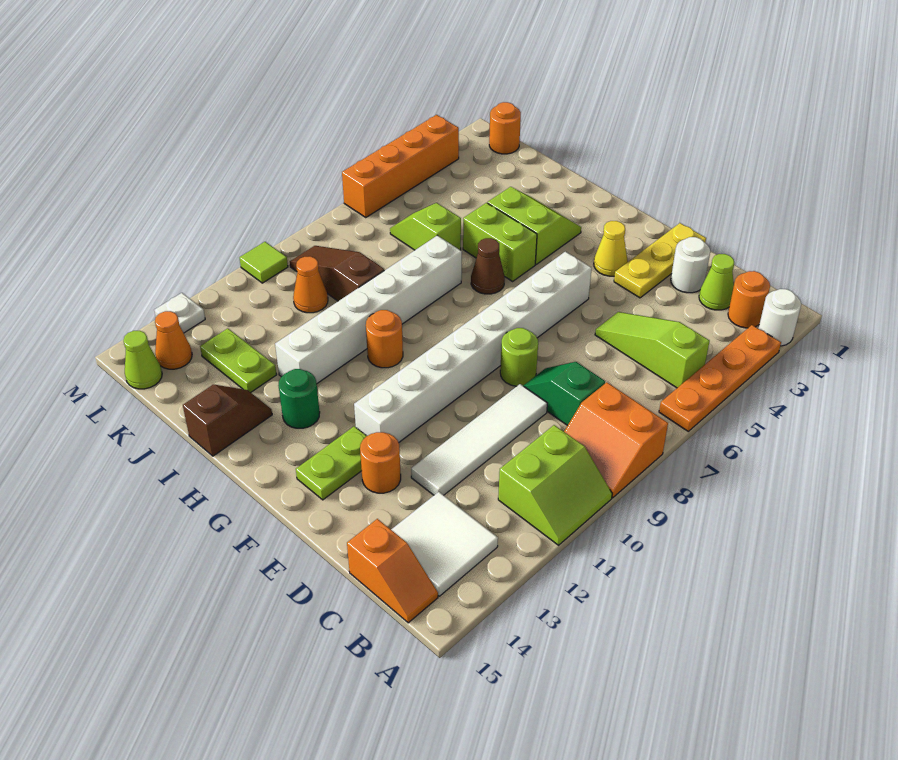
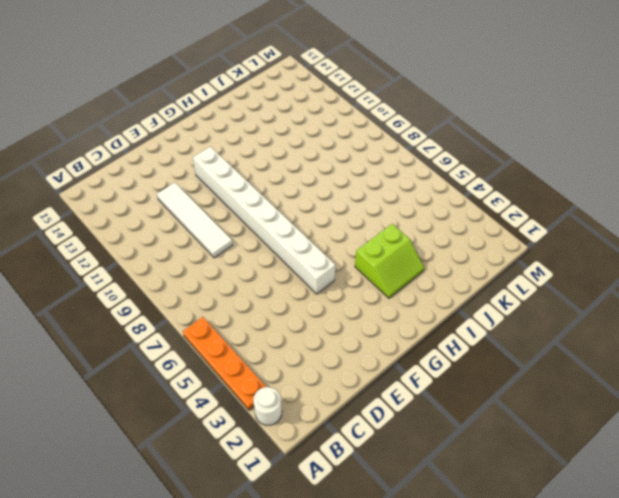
none -> orange 2x2 slope [564,382,668,498]
none -> lime 2x2 slope [498,425,612,545]
none -> orange 1x1 round brick [728,271,770,328]
none -> lime 1x3 slope [595,312,710,388]

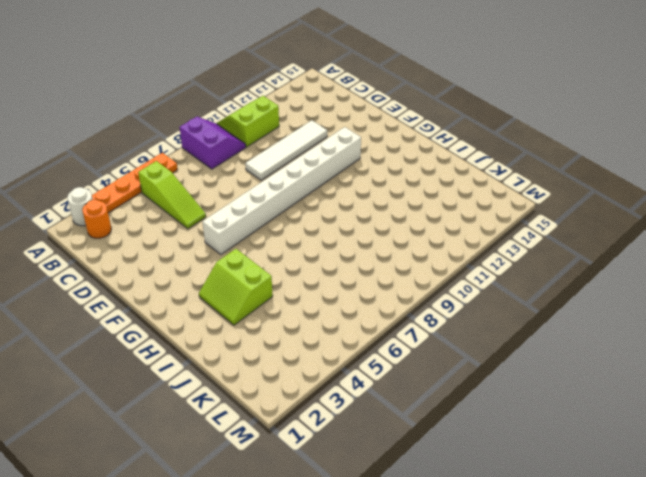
purple 2x2 slope [180,117,246,169] -> orange 2x2 slope [564,382,668,498]
none -> white 2x2 tile [391,492,498,596]
none -> orange 1x2 slope [347,519,438,623]
none -> lime 1x1 cone [699,254,734,310]
none -> green 1x2 slope [523,362,605,426]

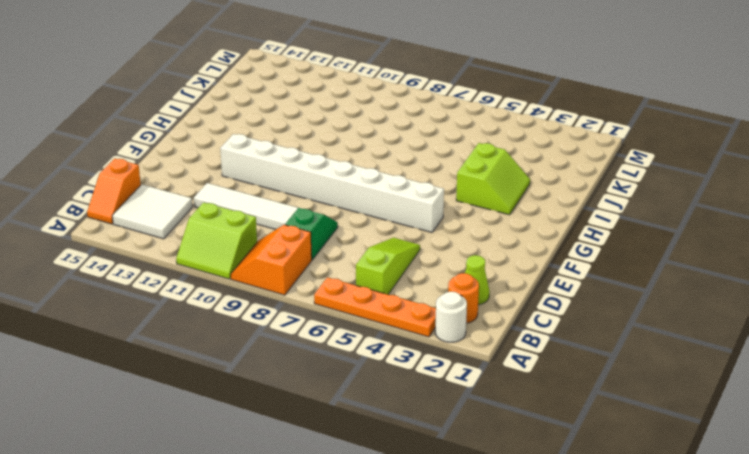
none -> white 1x1 round brick [671,237,710,293]
none -> yellow 1x3 plate [614,223,706,298]
none -> lime 1x1 round brick [500,328,538,386]
none -> orange 1x1 round brick [360,432,401,493]

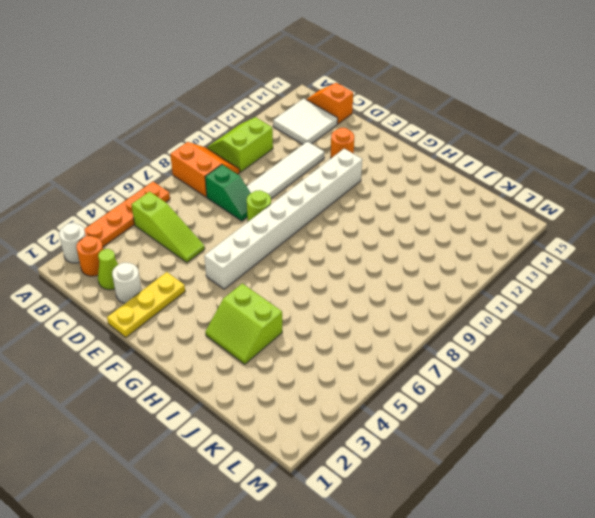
none -> yellow 1x1 cone [594,221,628,276]
none -> lime 1x2 plate [296,426,366,500]
none -> lime 1x2 brick [463,203,537,281]
none -> brown 1x1 cone [471,238,505,294]

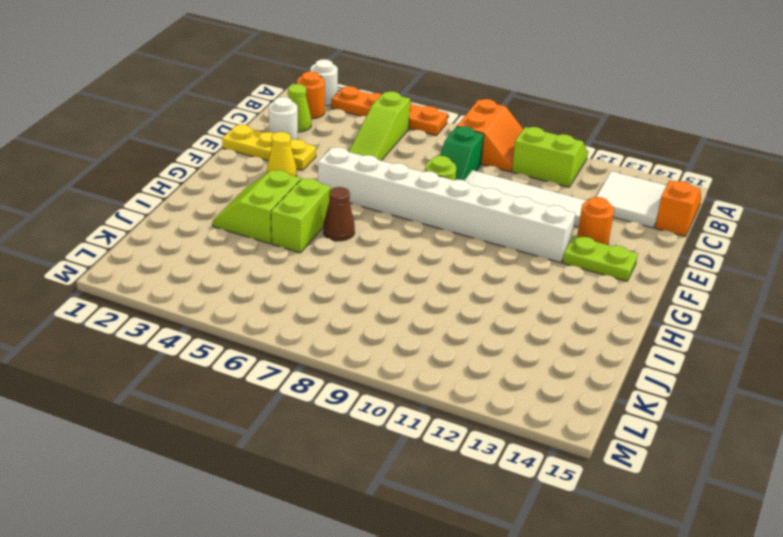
none -> orange 1x1 round brick [366,310,403,368]
none -> green 1x1 round brick [278,369,320,428]
none -> white 1x6 brick [275,235,462,383]
none -> brown 1x2 slope [183,384,272,456]

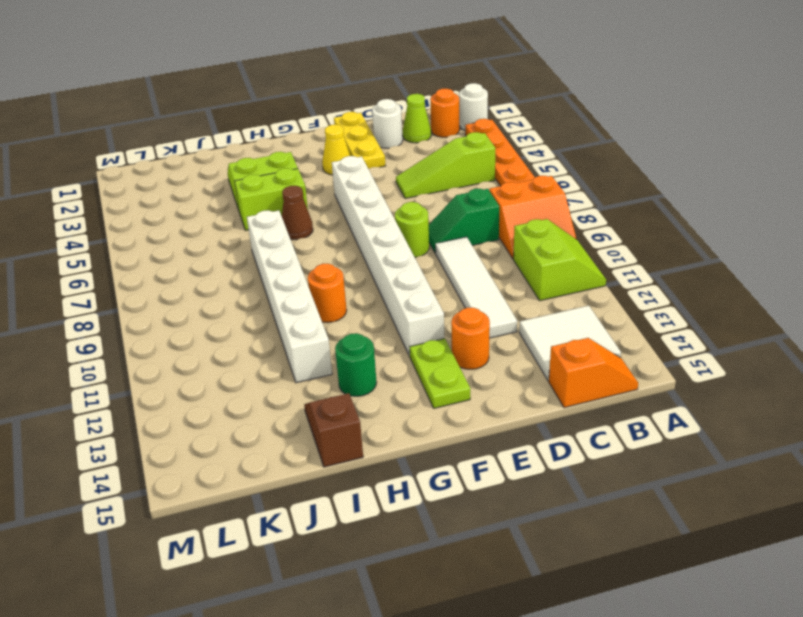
none -> lime 1x2 slope [390,203,461,250]
none -> brown 1x3 slope [290,246,384,301]
none -> lime 1x2 plate [200,329,277,392]
none -> orange 1x1 cone [293,256,328,313]

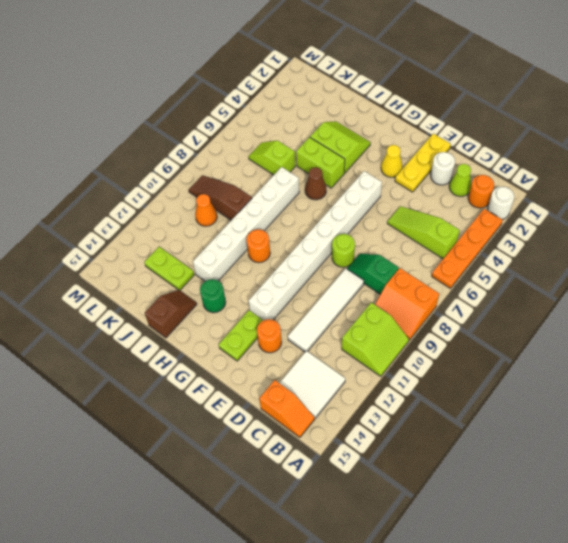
none -> orange 1x1 round brick [489,102,521,154]
none -> orange 1x1 cone [155,311,192,369]
none -> lime 1x1 cone [124,331,162,389]
none -> orange 1x4 brick [342,115,459,217]

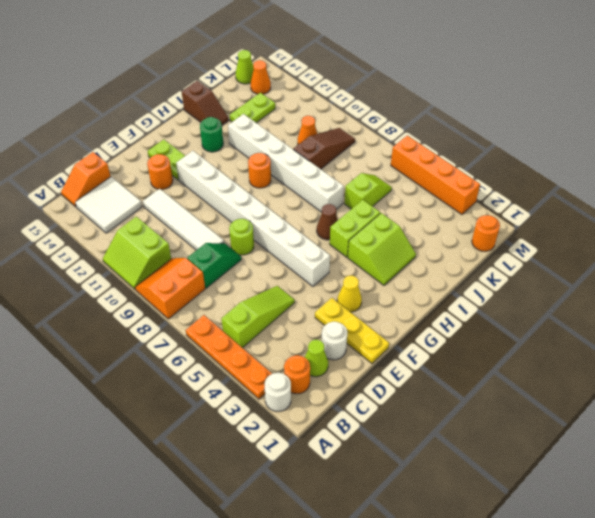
none -> lime 1x1 tile [240,242,288,283]
none -> white 1x1 plate [154,293,205,333]

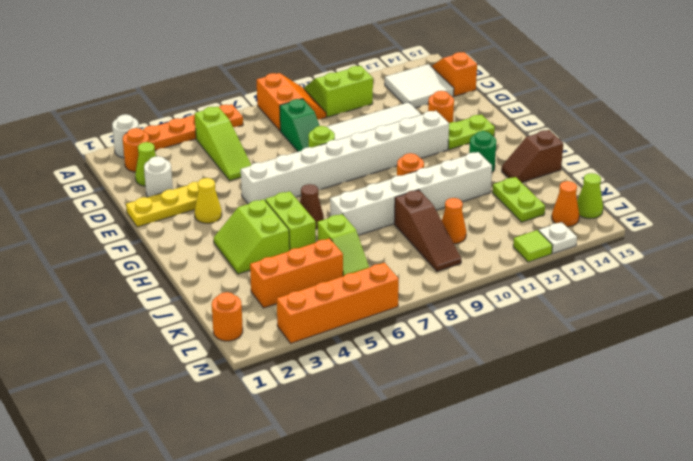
orange 1x3 brick [250,238,343,308] -> none
lime 1x1 tile [513,230,552,262] -> lime 1x1 tile moved to [240,242,288,283]

